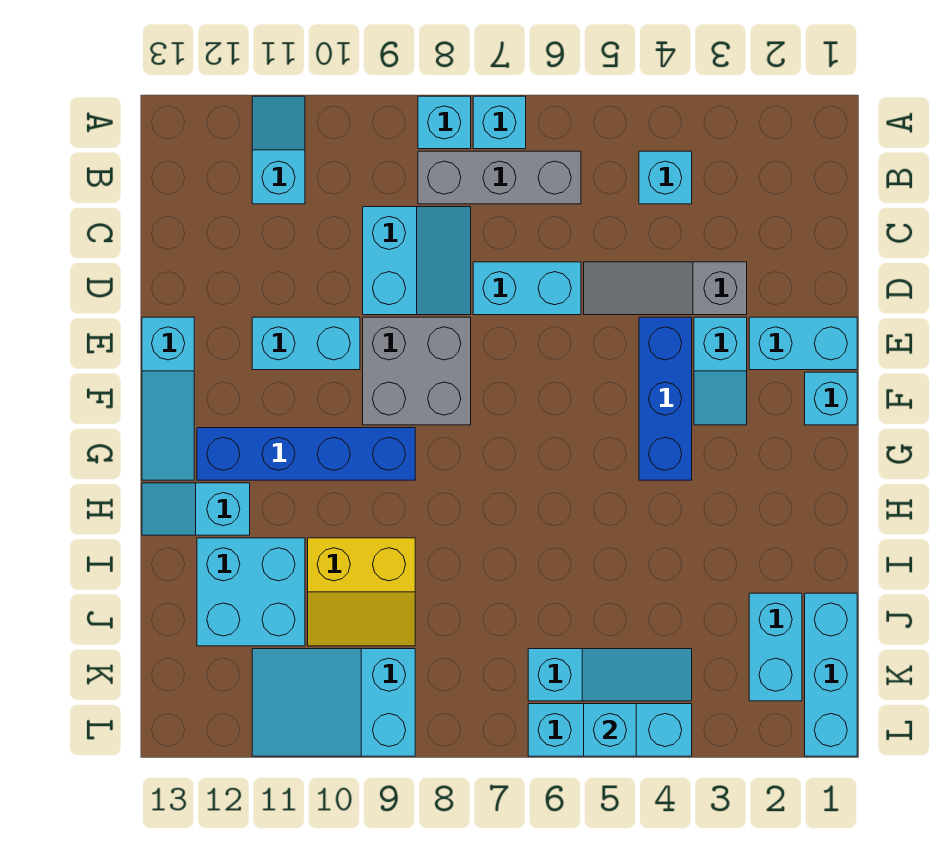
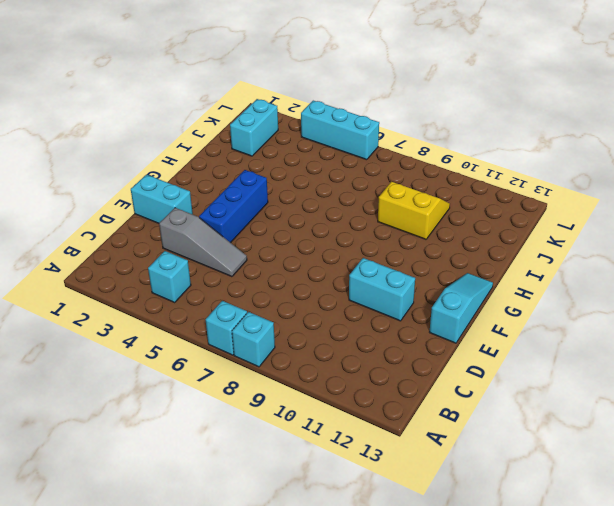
none -> cyan 1x2 slope [252,96,305,204]
none -> grey 1x3 brick [418,151,581,204]
none -> cyan 2x2 slope [363,207,471,315]

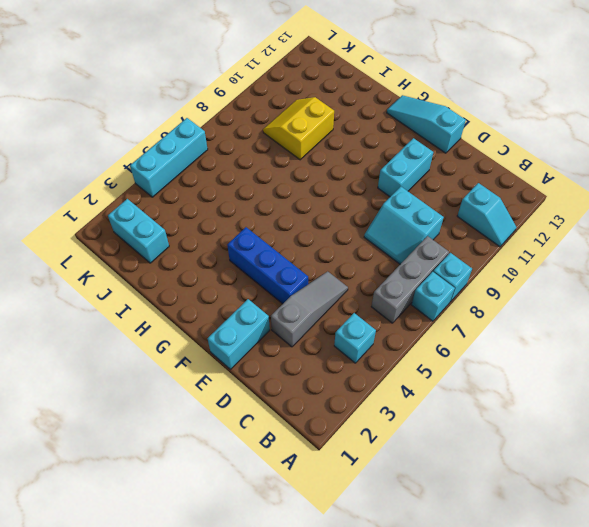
none -> cyan 1x2 brick [473,262,581,315]
none -> cyan 1x2 slope [694,317,747,425]
none -> grey 2x2 brick [363,317,471,425]

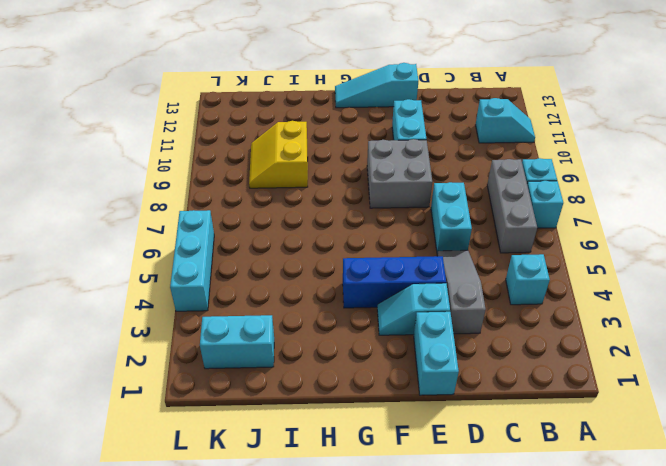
none -> cyan 2x2 slope [363,207,471,315]
none -> cyan 1x1 brick [805,372,857,425]
none -> blue 1x4 brick [197,428,415,480]

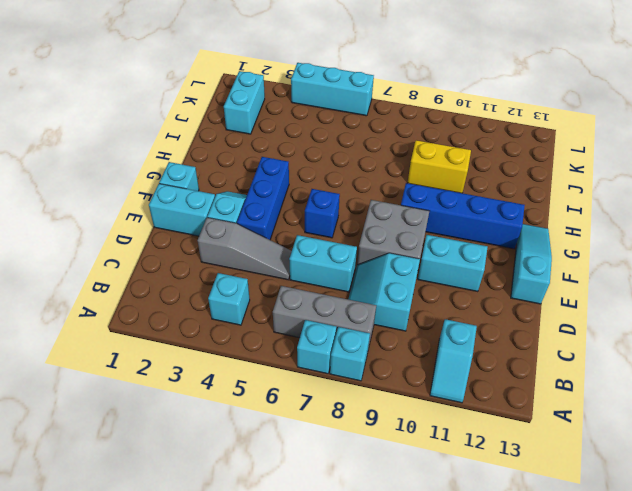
blue 1x1 brick [305,189,340,238] -> none
none -> cyan 1x2 slope [142,483,250,535]
none -> cyan 2x2 brick [197,538,305,646]
none -> cyan 1x3 brick [805,593,857,756]

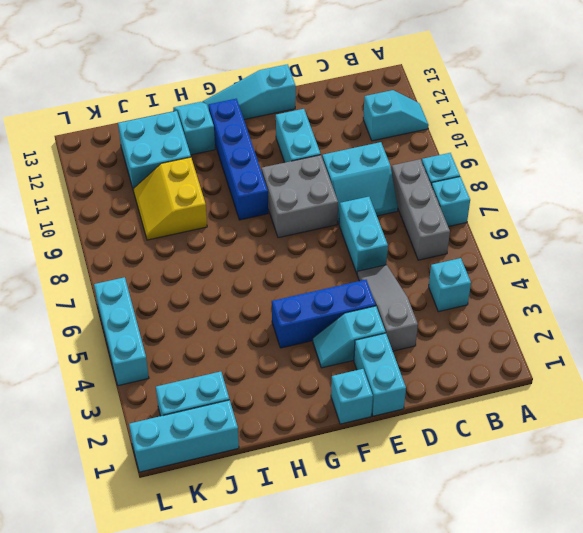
none -> cyan 1x3 slope [528,649,692,701]
none -> cyan 2x3 slope [252,649,415,756]
none -> cyan 1x1 brick [584,704,636,756]

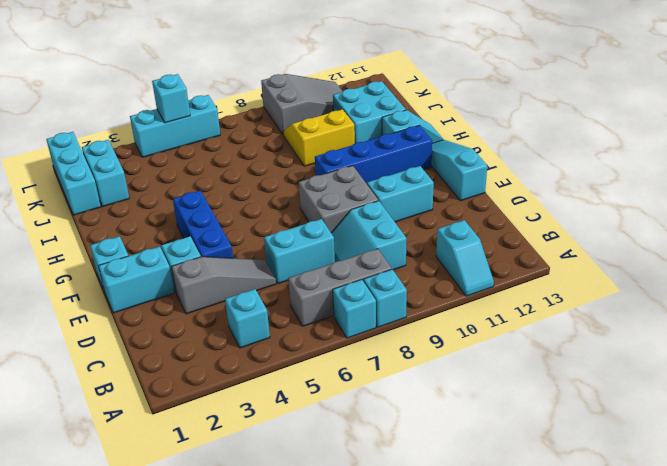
grey 2x3 slope [261,74,343,135] -> cyan 2x3 slope [252,649,415,756]
none -> cyan 1x3 slope [528,649,692,701]

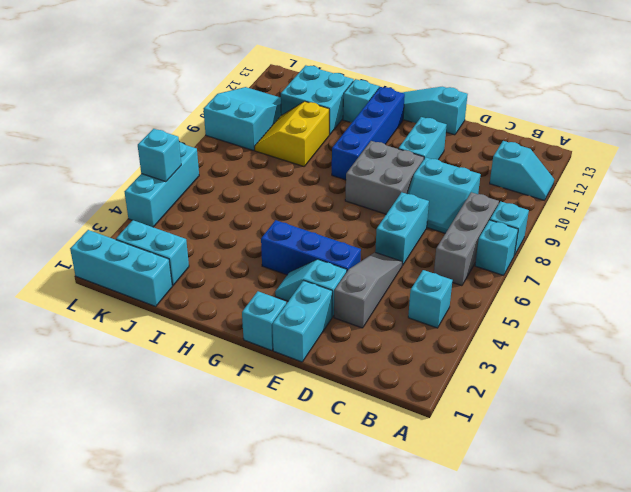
none -> cyan 1x3 slope [528,649,692,701]

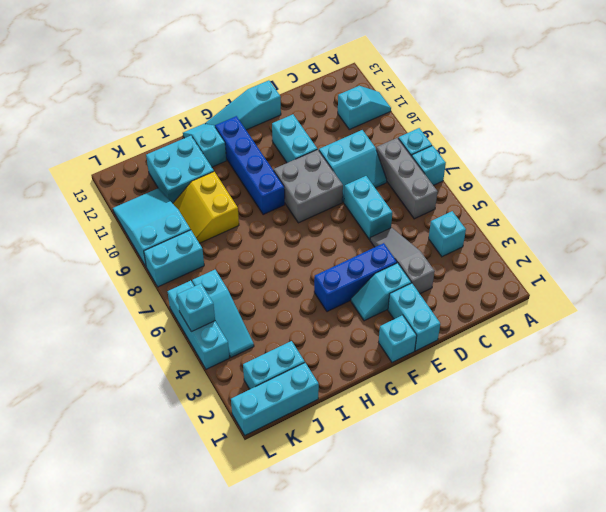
cyan 1x2 brick [144,230,204,287] -> none

